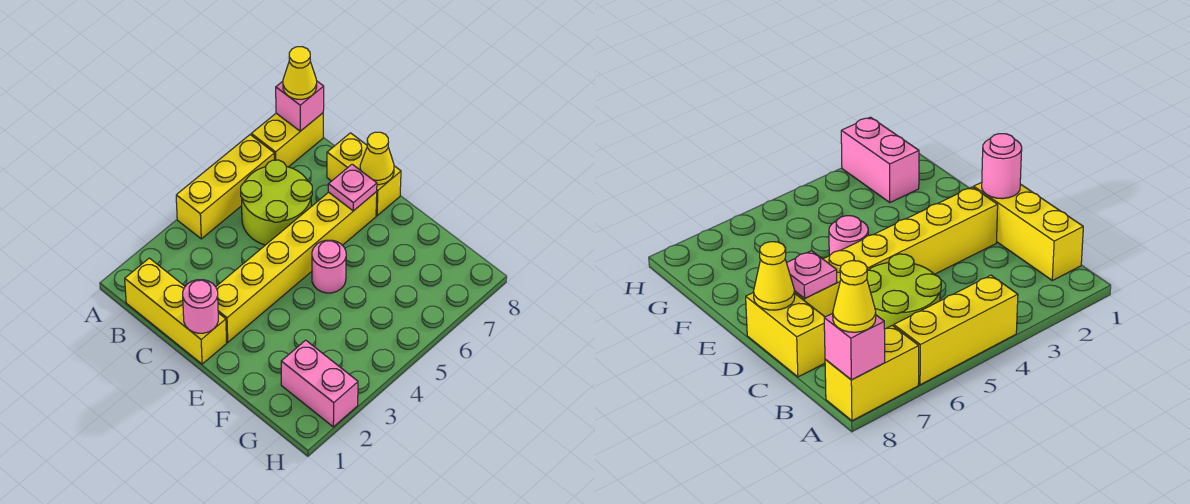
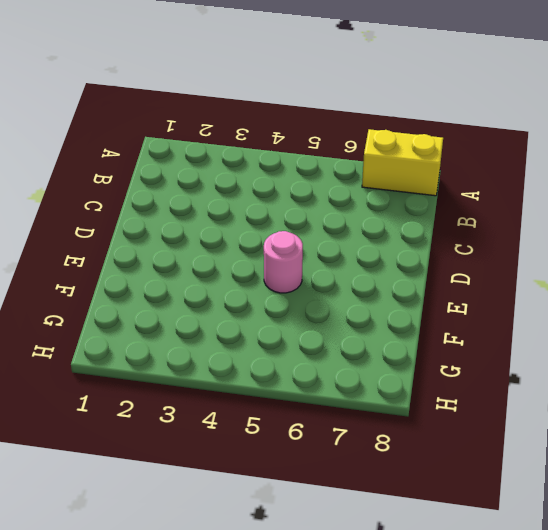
none -> yellow 1x3 brick [176,135,274,239]
none -> yellow 1x3 brick [125,258,227,364]
none -> lime 2x2 round brick [241,160,312,245]

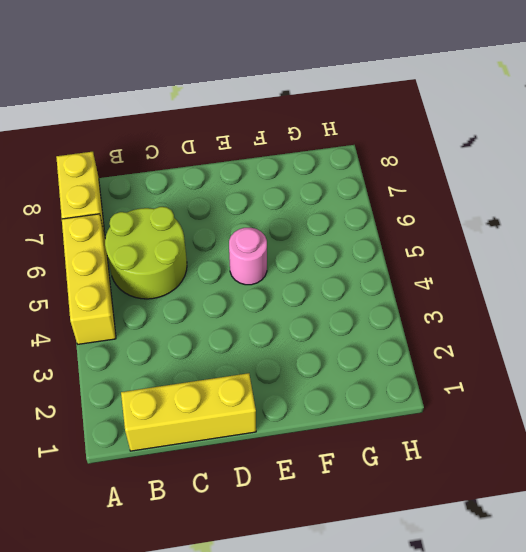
none -> yellow 1x2 brick [327,133,401,216]
none -> yellow 1x6 brick [216,192,377,342]
none -> pink 1x2 brick [281,340,358,427]

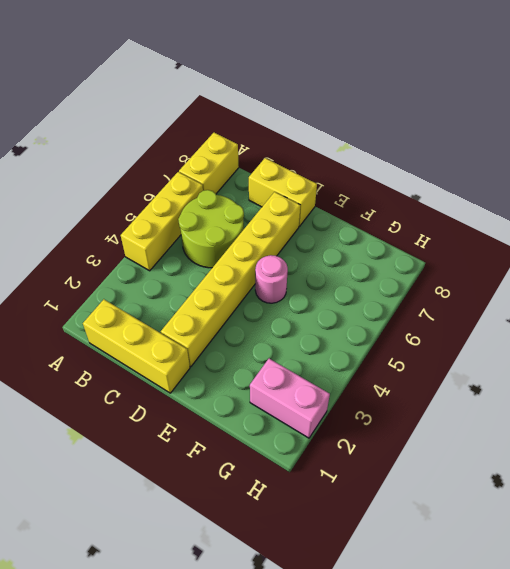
none -> pink 1x1 brick [276,81,324,131]
none -> pink 1x1 round brick [183,280,218,333]
none -> pink 1x1 plate [328,164,377,211]

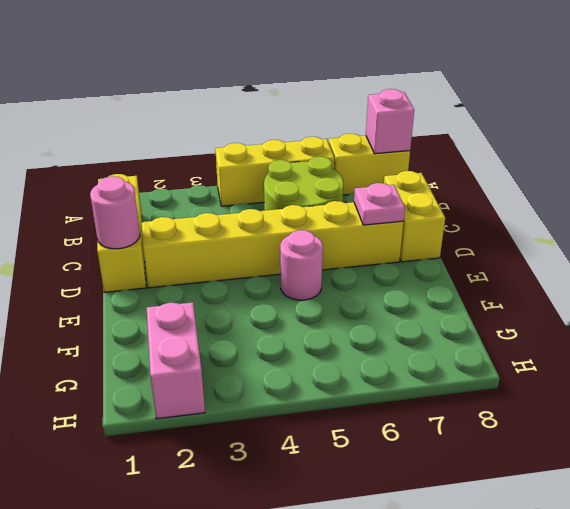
none -> yellow 1x1 cone [360,132,394,185]
none -> yellow 1x1 cone [283,47,317,99]

